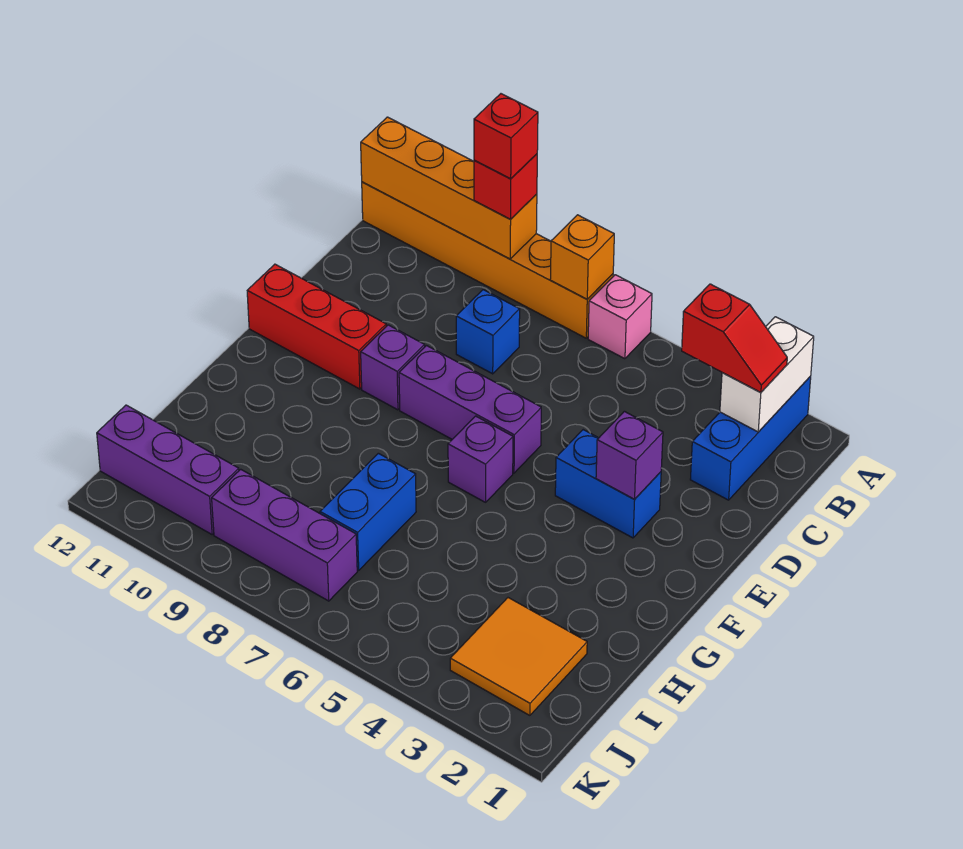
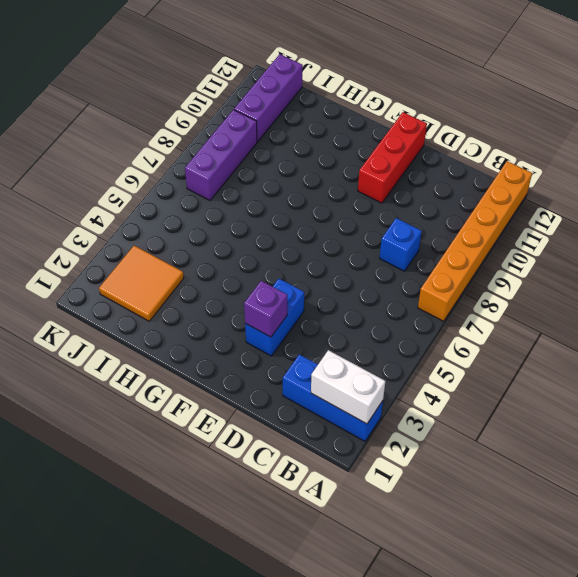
none -> pink 1x1 brick [588,275,652,359]
none -> purple 1x3 brick [399,346,541,473]
none -> purple 1x1 brick [361,325,425,410]

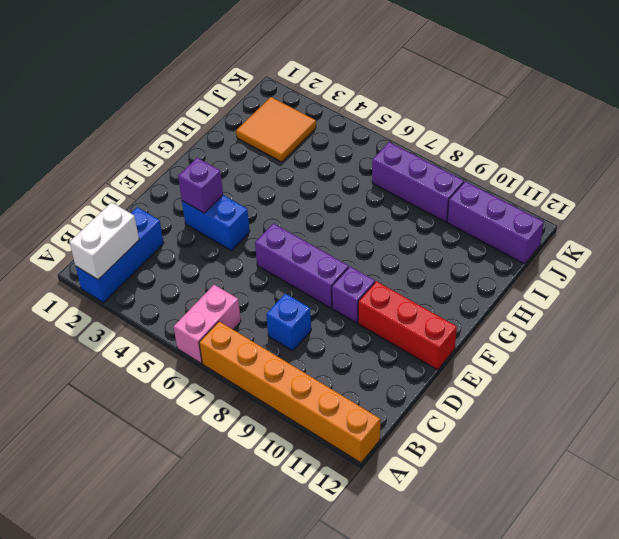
pink 1x2 brick [174,285,241,363] -> pink 1x1 brick [588,275,652,359]
none -> purple 1x1 brick [448,416,513,502]
none -> blue 1x2 brick [320,453,416,570]
none -> orange 1x1 brick [550,215,614,299]

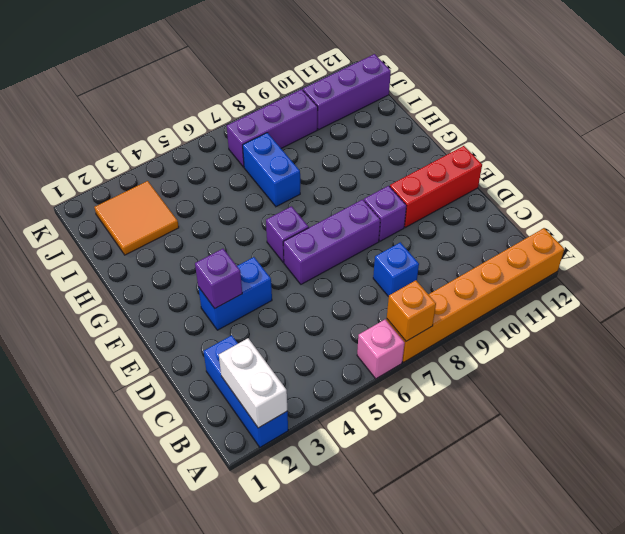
none -> orange 1x4 brick [361,117,537,259]
none -> red 1x1 brick [474,154,537,219]
none -> red 1x2 slope [682,284,787,393]

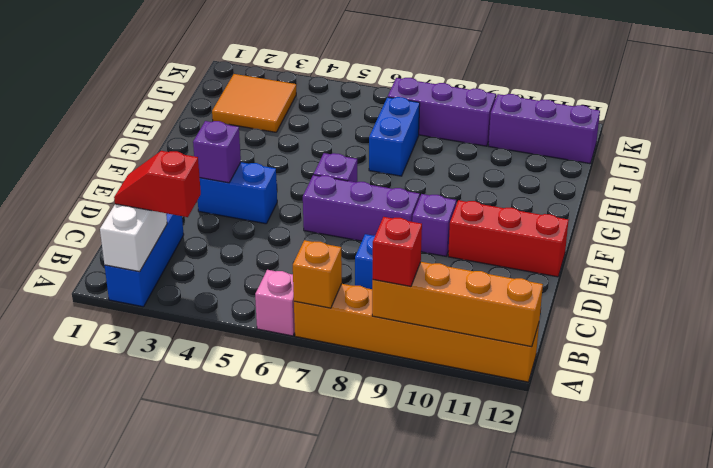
none -> red 1x1 brick [474,94,538,179]

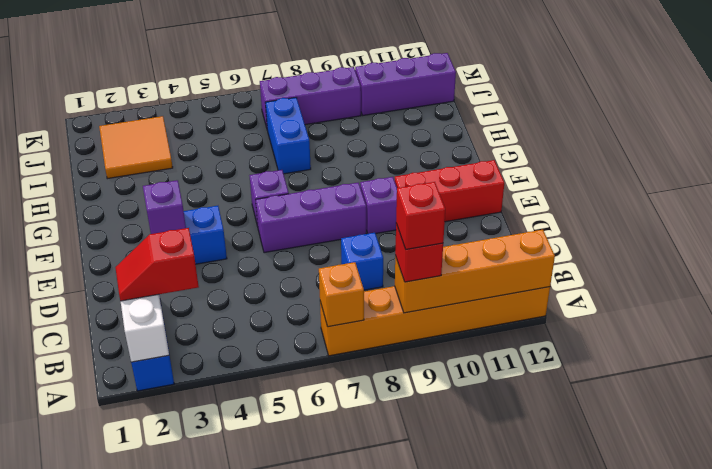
none -> pink 1x1 brick [588,275,652,359]

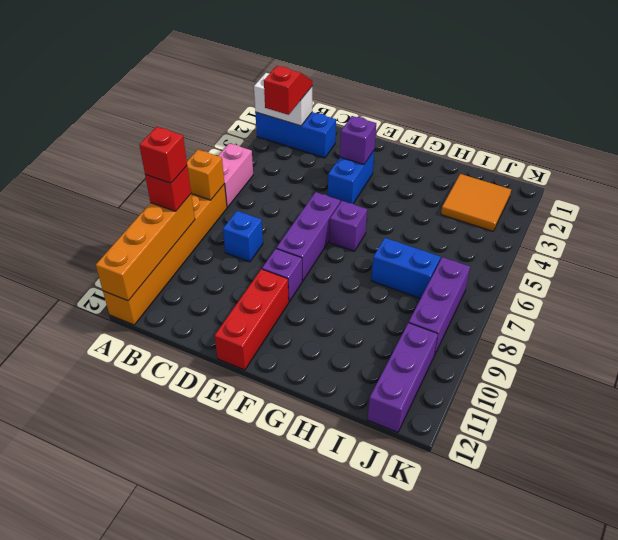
pink 1x2 brick [218,143,253,207] -> pink 1x1 brick [588,275,652,359]

